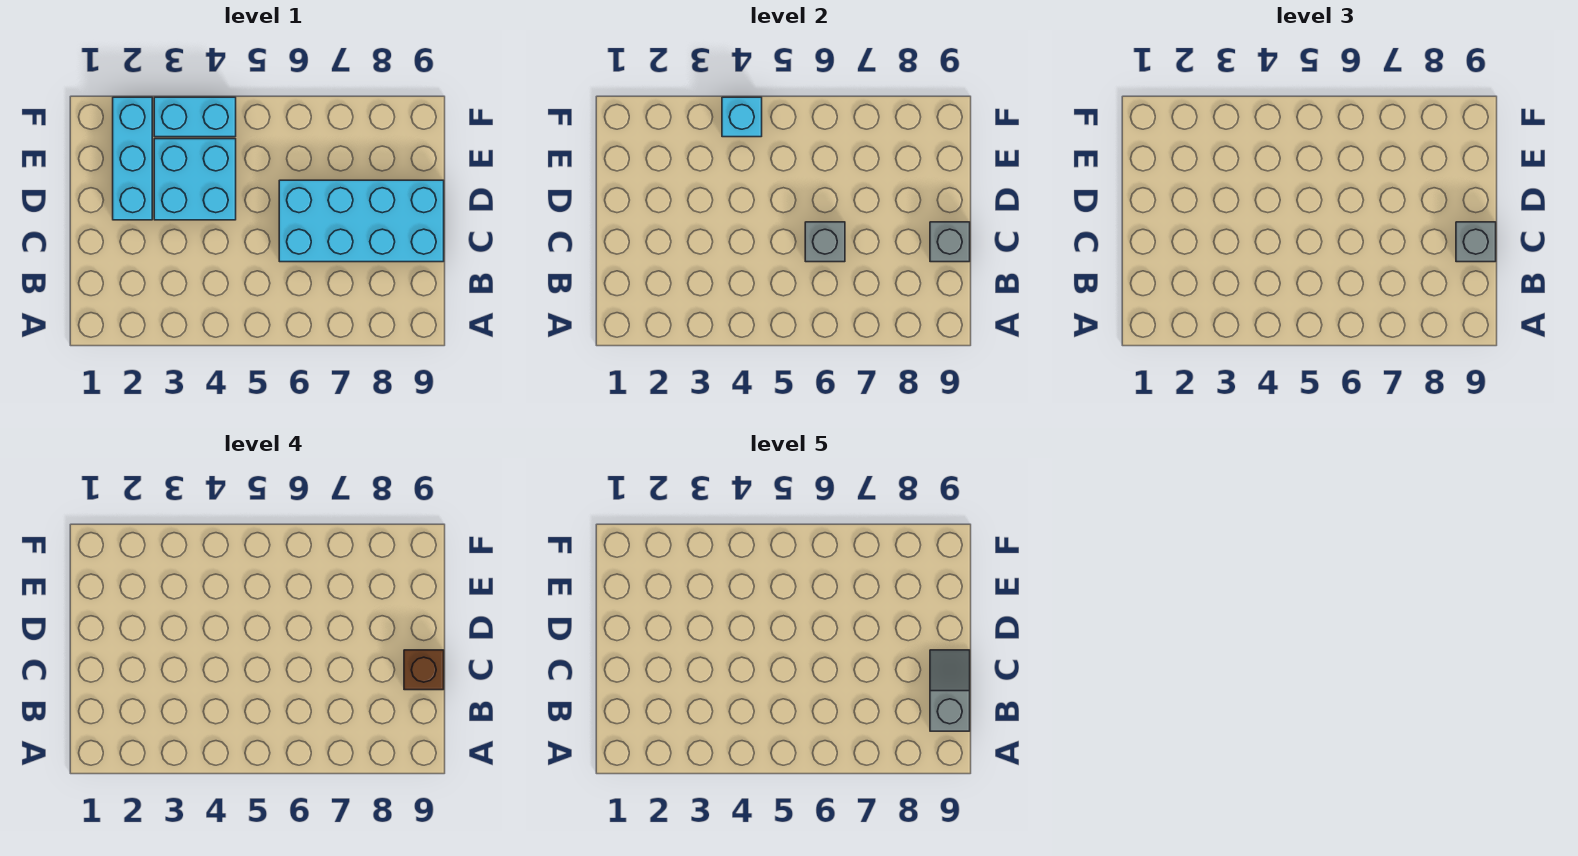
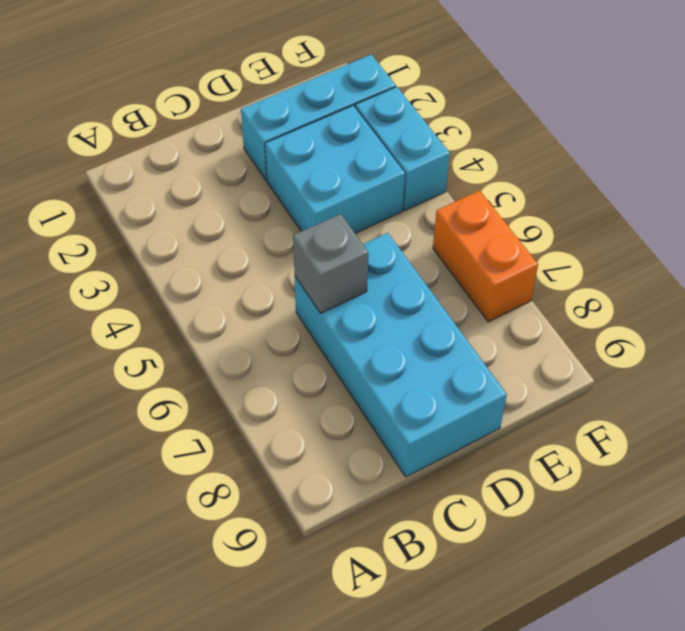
orange 1x2 brick [433,191,538,322] -> none
none -> grey 1x1 brick [930,222,970,262]
none -> cyan 1x1 brick [722,97,762,137]

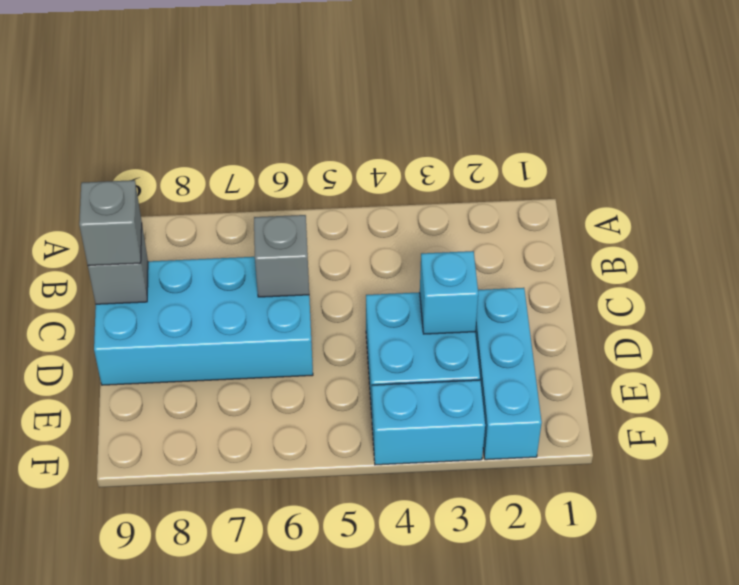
cyan 1x1 brick [420,251,478,334] -> cyan 1x1 brick moved to [722,97,762,137]
none -> brown 1x1 brick [404,650,444,690]
none -> grey 1x2 slope [930,650,970,731]

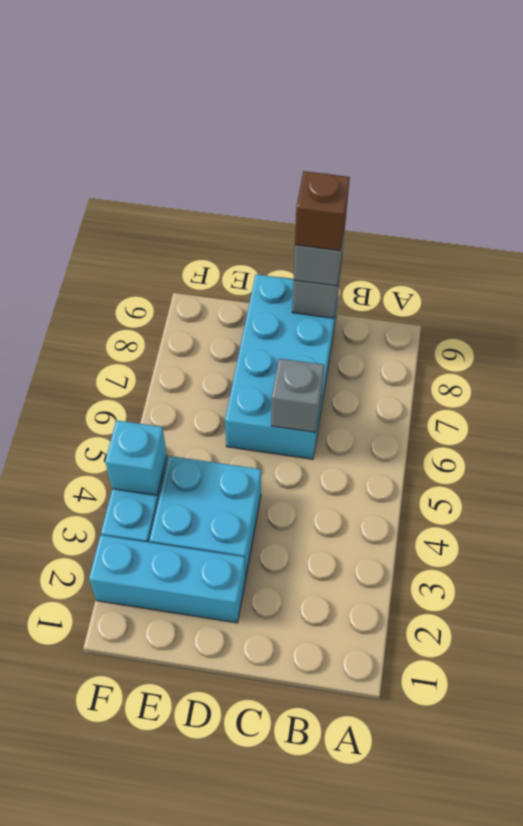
none -> grey 1x2 slope [930,650,970,731]

